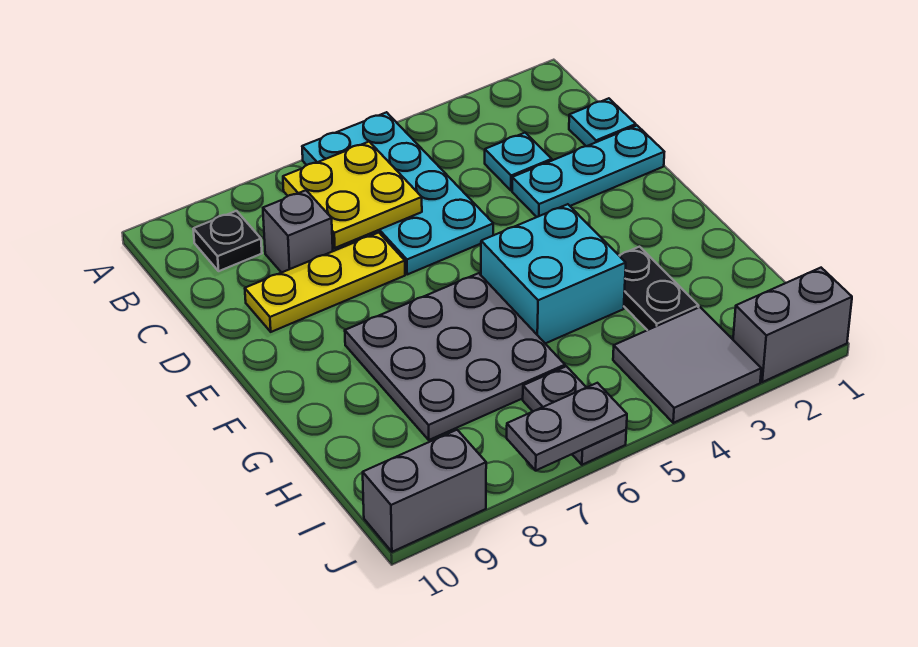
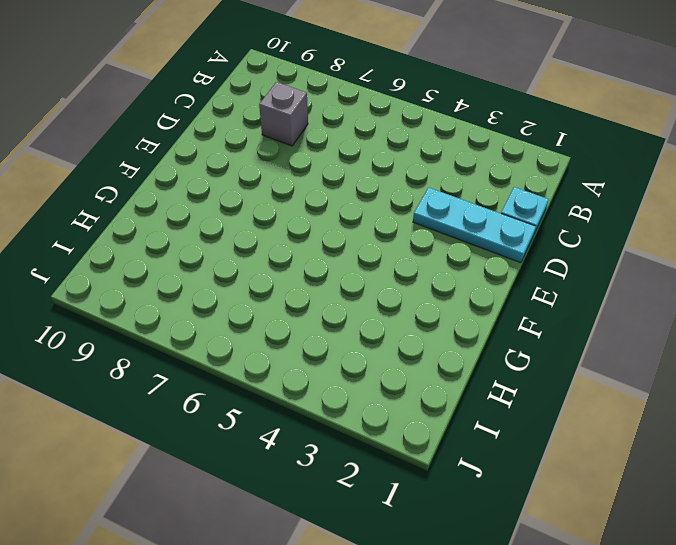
none -> cyan 2x4 plate [302,112,493,274]
none -> black 1x1 plate [193,211,262,271]
none -> cyan 1x1 plate [485,133,552,190]

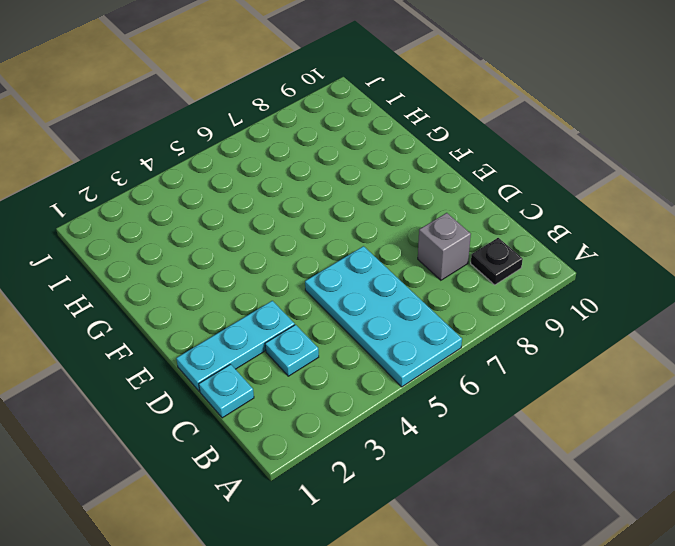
none -> yellow 1x3 plate [245,233,405,332]
none -> cyan 2x2 brick [481,204,626,344]
none -> grey 3x3 plate [345,273,565,440]

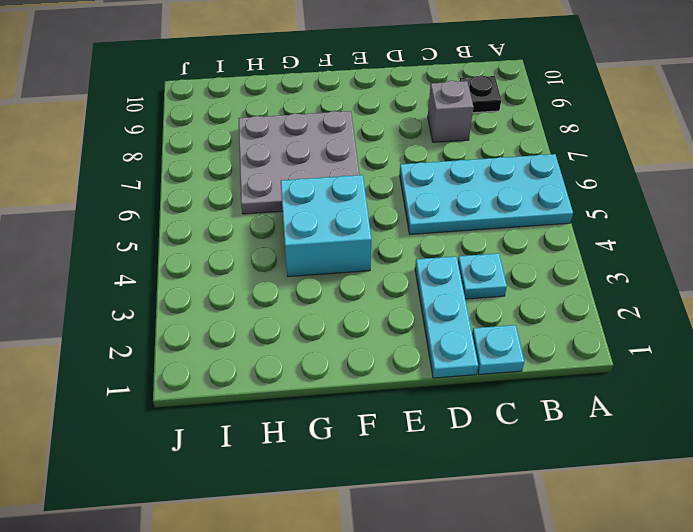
none -> yellow 1x3 plate [245,233,405,332]
none -> black 1x2 plate [619,247,699,330]
none -> grey 2x2 tile [613,307,761,423]

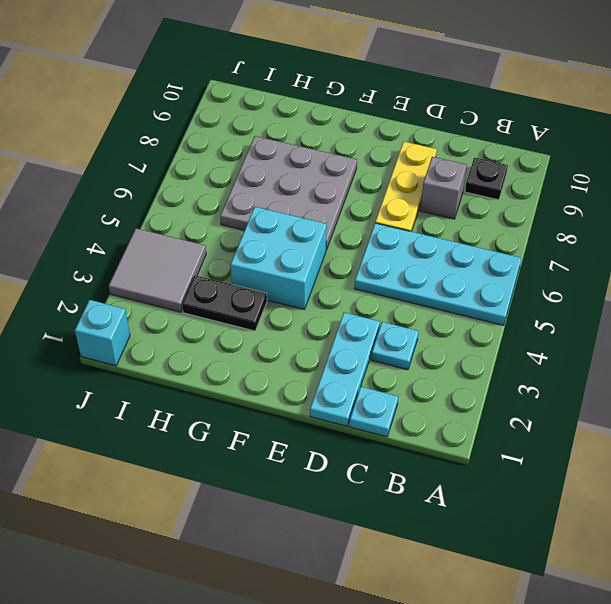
cyan 1x1 brick [75,300,130,366] -> grey 1x2 brick [733,268,852,382]
none -> grey 1x2 plate [523,366,626,465]
none -> grey 1x2 brick [363,430,486,552]
none -> yellow 2x2 plate [283,142,422,248]

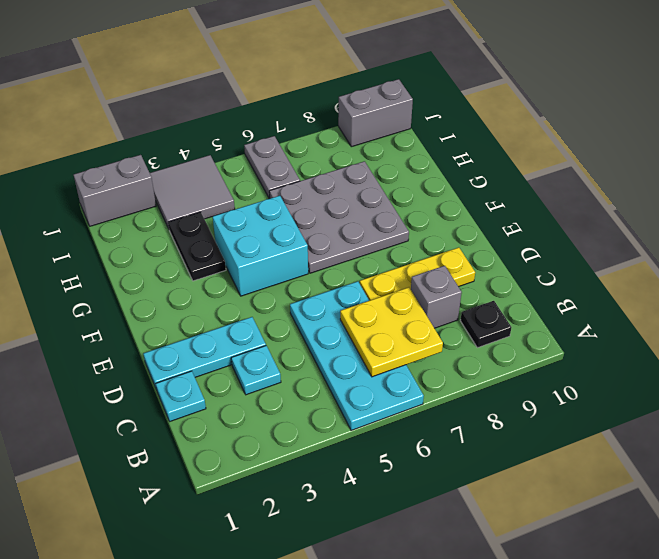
none -> grey 1x2 plate [507,383,627,471]

